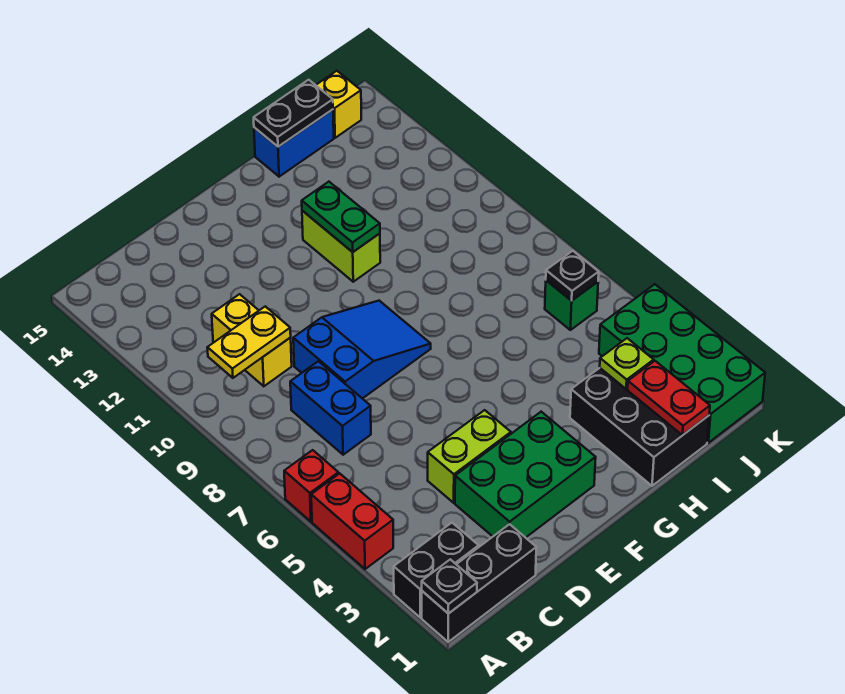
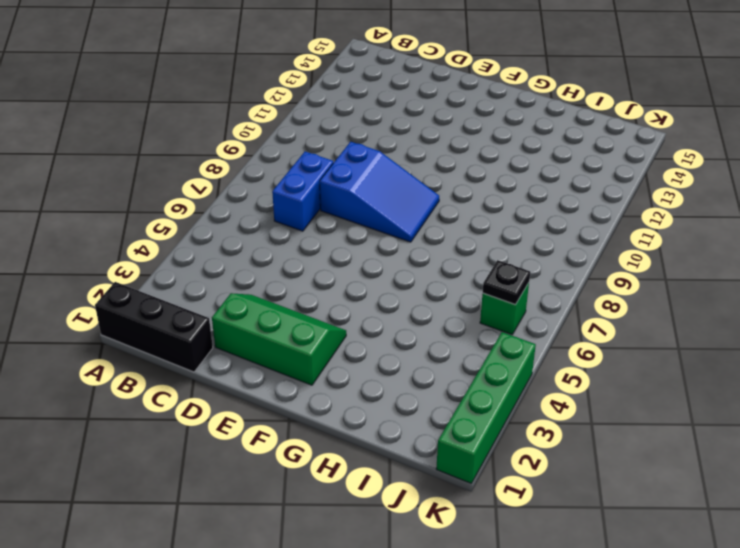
green 2x3 slope [212,293,346,385] -> green 2x3 brick [455,412,596,538]
green 1x4 brick [436,332,536,483] -> green 2x4 brick [599,284,765,443]
none -> black 1x2 brick [394,523,479,617]
none -> red 1x2 brick [311,473,393,569]
none -> red 1x1 brick [284,450,338,521]

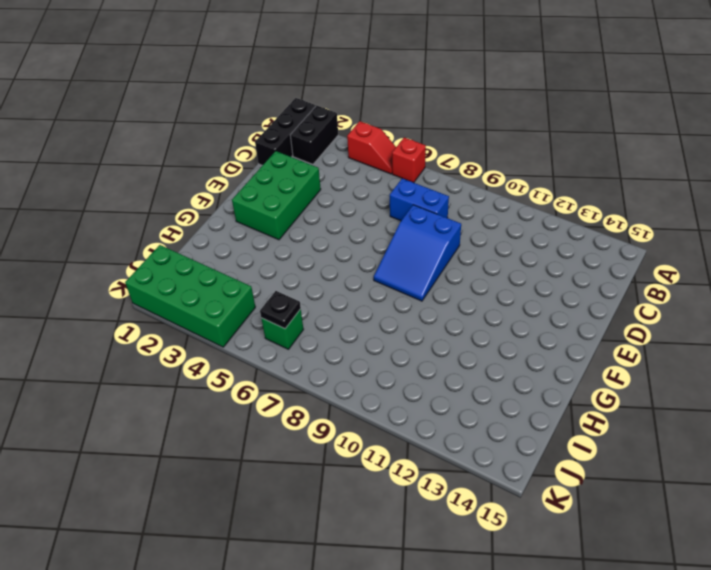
red 1x2 slope [347,121,396,174] -> red 1x2 brick [311,473,393,569]
none -> yellow 1x2 brick [212,294,292,386]
none -> lime 1x2 brick [428,410,511,503]
none -> lime 1x2 brick [302,211,380,282]

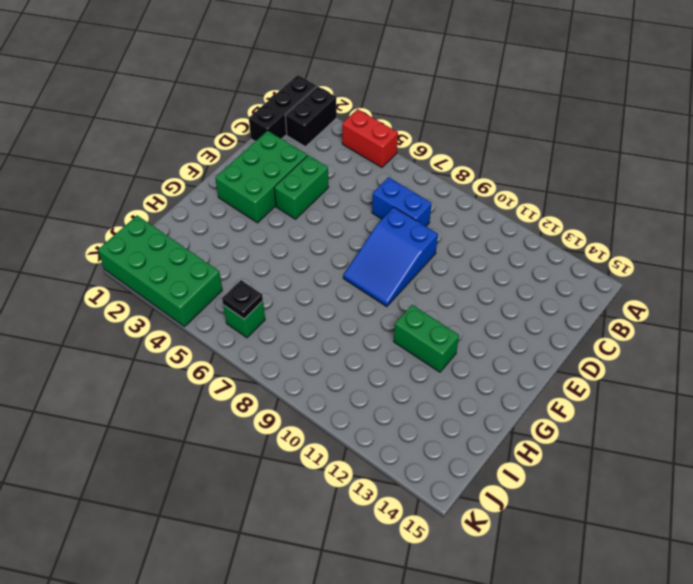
green 1x2 brick [274,155,329,219] -> lime 1x2 brick [428,410,511,503]
green 1x2 brick [394,305,459,372] -> lime 1x2 brick [302,211,380,282]
none -> red 1x1 brick [284,450,338,521]
none -> yellow 1x2 brick [212,294,292,386]
none -> black 2x3 brick [570,368,709,486]

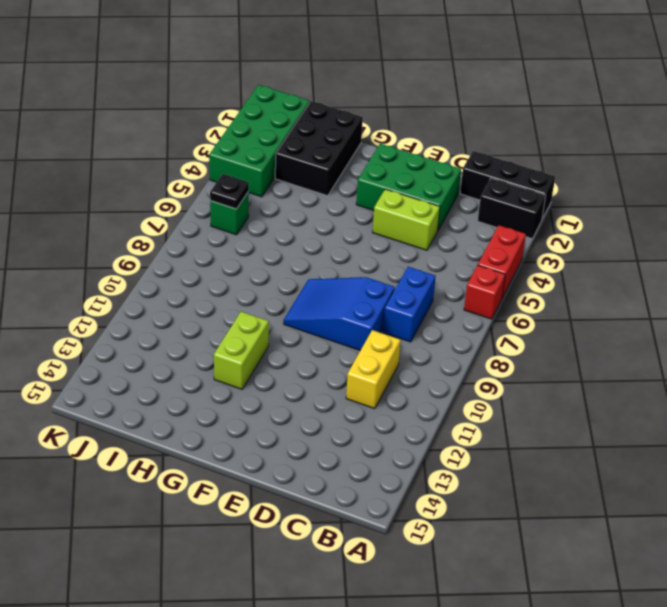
none -> blue 1x2 brick [254,110,334,177]
none -> yellow 1x1 brick [316,71,361,138]
none -> black 1x1 plate [422,559,477,614]

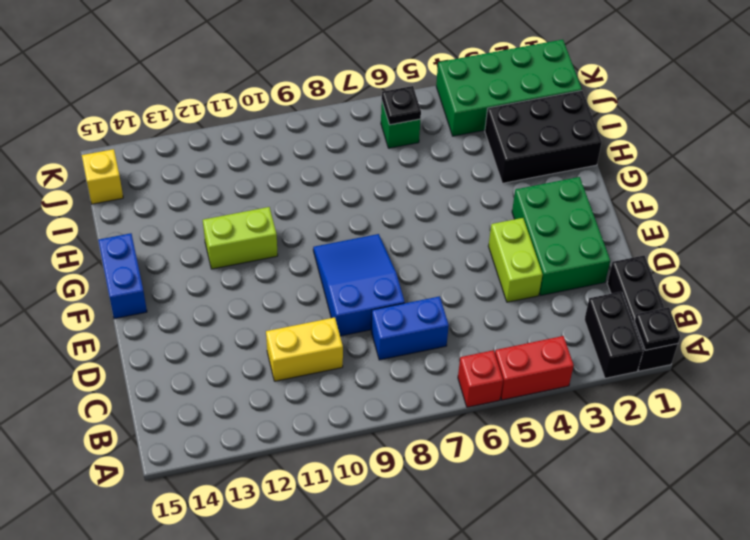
blue 1x2 brick [98,233,147,319] -> blue 1x2 brick moved to [254,110,334,177]
none -> yellow 1x2 plate [207,306,291,378]
none -> green 1x2 plate [302,182,380,252]
none -> black 1x2 plate [254,80,333,147]

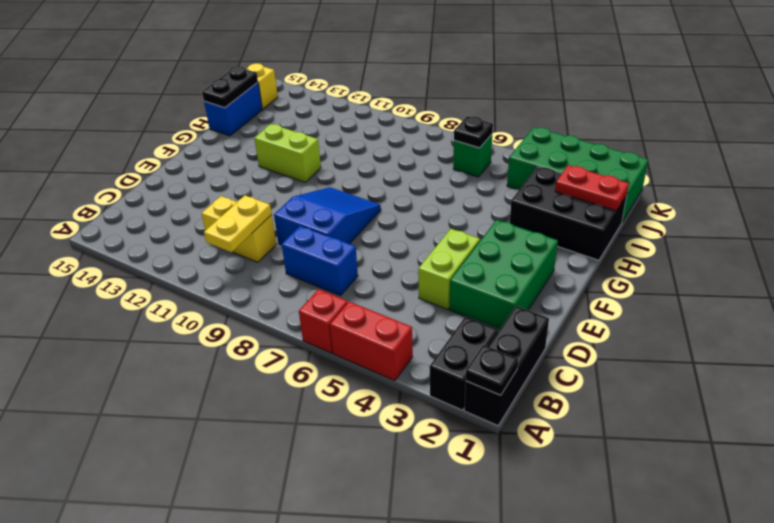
none -> green 1x2 plate [302,182,380,252]
none -> lime 1x1 plate [600,338,654,389]

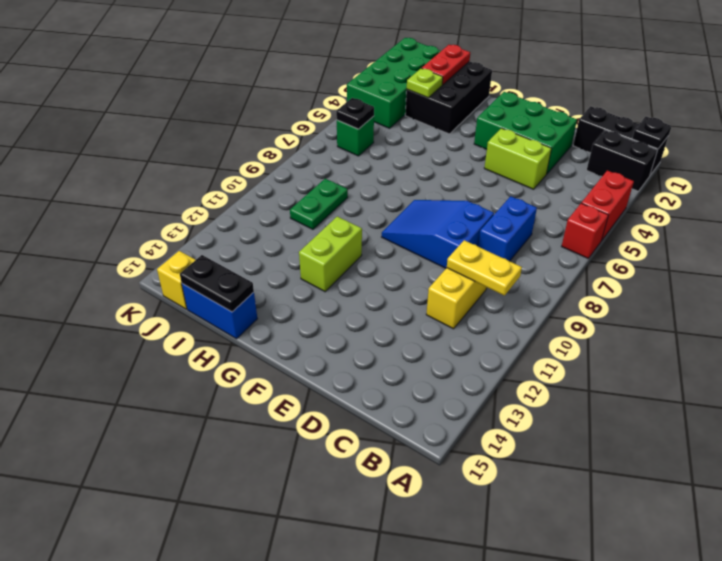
green 1x2 plate [290,179,348,229] -> green 1x2 plate moved to [302,182,380,252]

